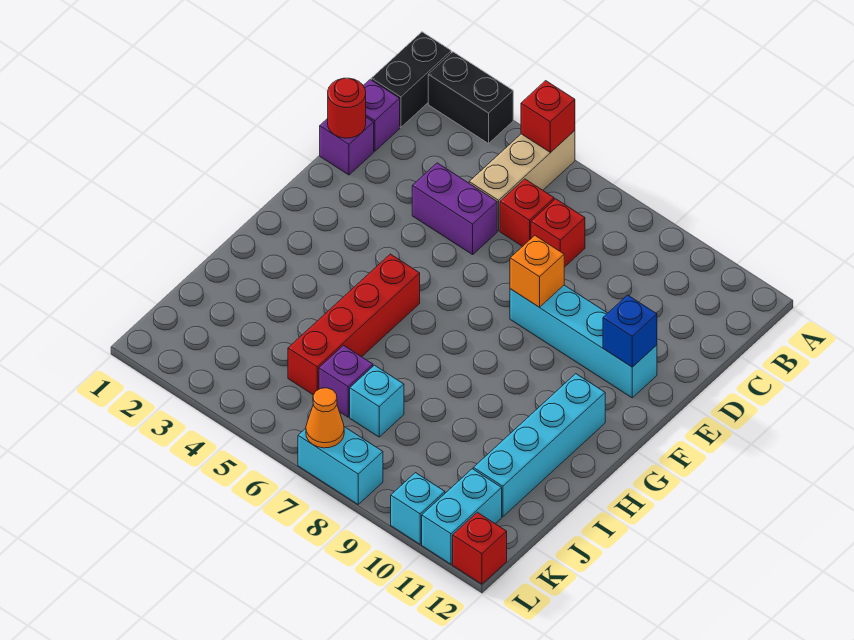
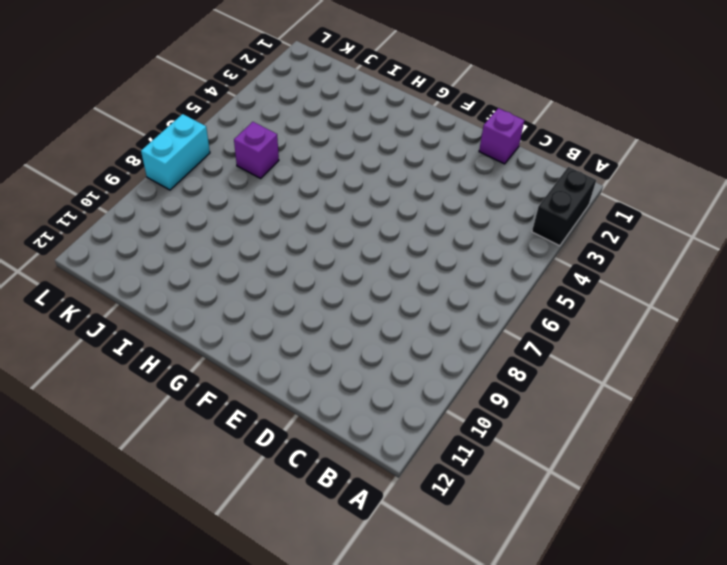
none -> black 1x2 brick [371,32,451,127]
none -> tan 1x3 brick [469,131,575,231]
none -> purple 1x1 brick [363,79,400,151]

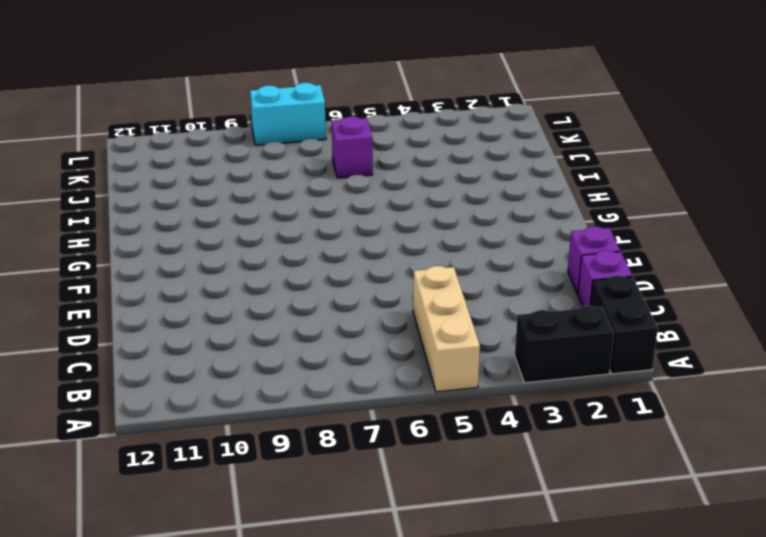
none -> red 1x1 brick [500,179,554,246]
none -> red 1x1 brick [531,199,585,267]
none -> purple 1x2 brick [412,163,497,255]

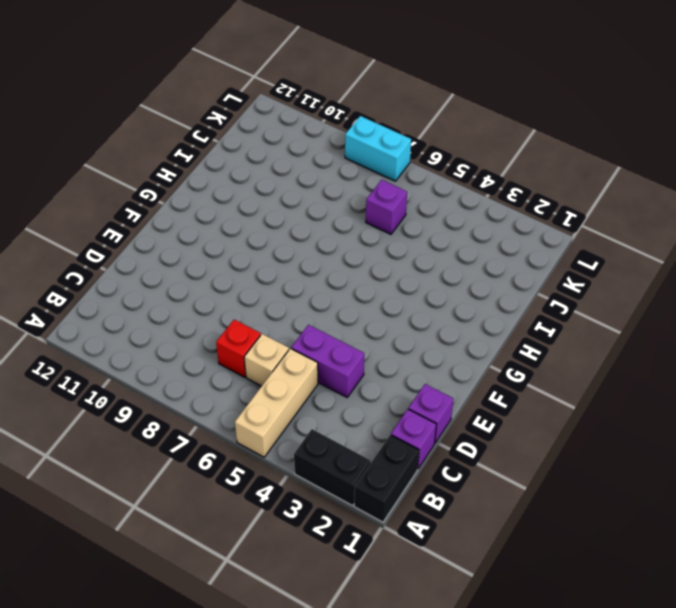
tan 1x1 brick [244,334,289,386] -> red 1x1 brick [500,179,554,246]
none -> cyan 1x4 brick [510,285,657,398]
none -> red 1x4 brick [288,254,420,395]
none -> cyan 1x4 brick [473,374,605,517]

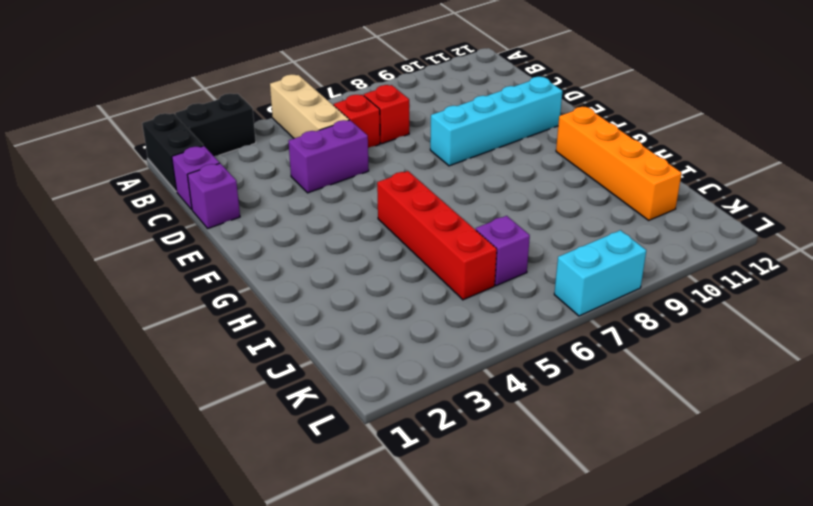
orange 1x4 brick [556,107,682,220] -> cyan 1x4 brick [473,374,605,517]
none -> cyan 1x1 brick [350,365,404,437]
none -> cyan 1x2 brick [422,469,502,564]
none -> cyan 1x1 brick [391,473,445,544]

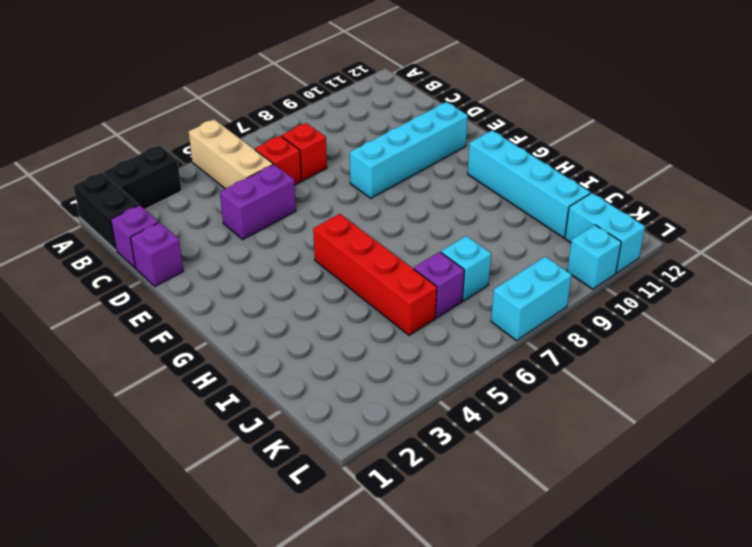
none -> red 1x1 brick [453,512,507,584]
none -> red 1x1 brick [521,81,575,152]
none -> red 1x1 round brick [328,78,366,138]

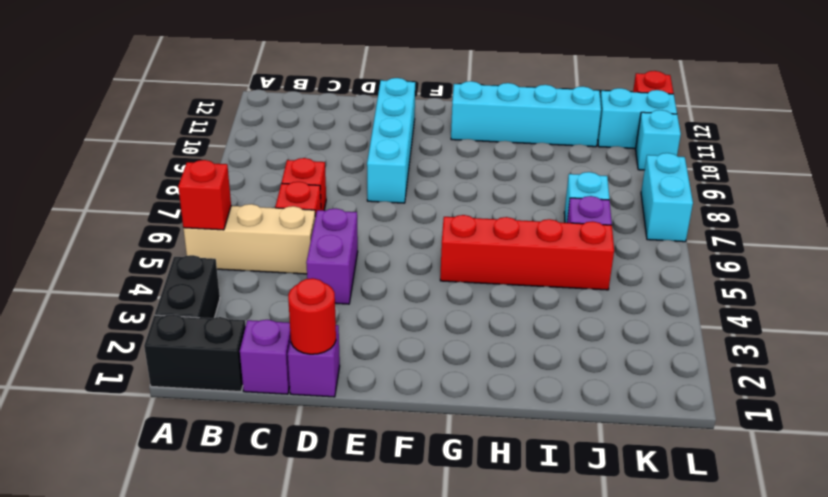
none -> orange 1x1 brick [510,236,564,307]
none -> blue 1x1 brick [603,295,657,367]
none -> orange 1x1 cone [306,388,344,448]

